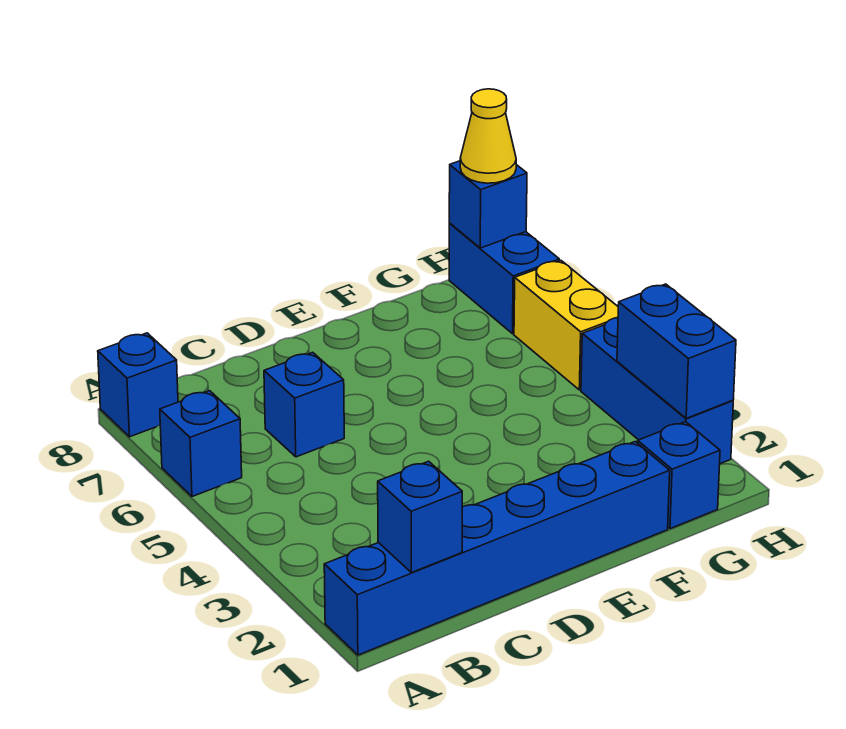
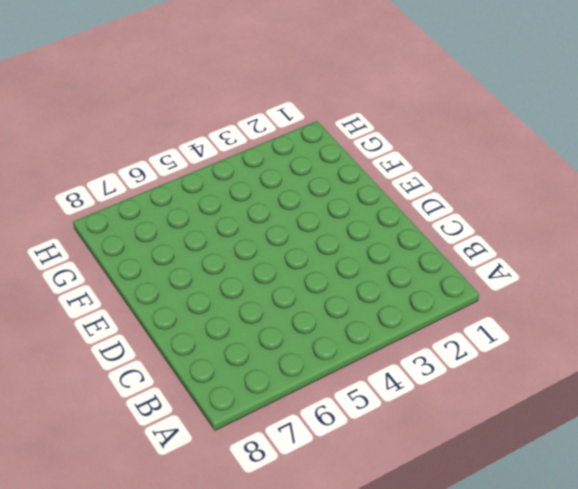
none -> blue 1x6 brick [324,442,670,655]
none -> blue 1x1 brick [160,391,242,496]
none -> blue 1x1 brick [98,333,178,437]

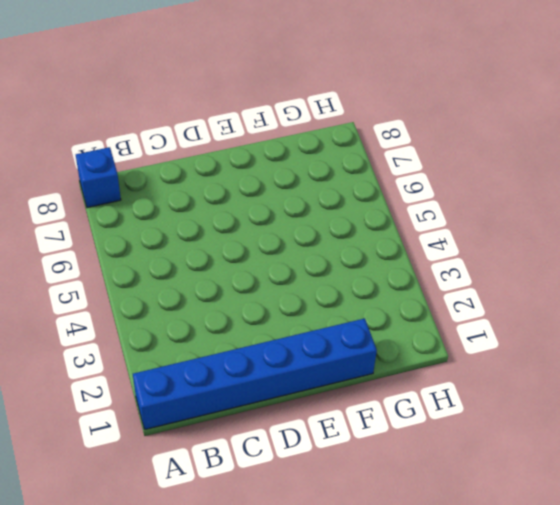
none -> blue 1x1 brick [160,391,242,496]
none -> blue 1x1 brick [264,352,344,457]
none -> blue 1x1 brick [638,422,720,529]

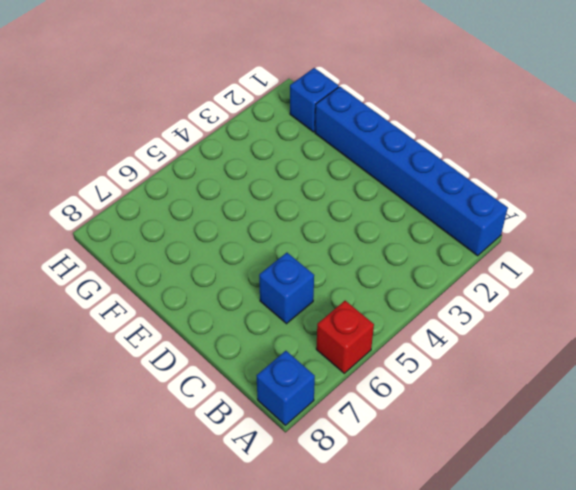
red 1x1 brick [316,301,374,373] -> blue 1x1 brick [160,391,242,496]
none -> blue 1x3 brick [581,318,733,464]
none -> yellow 1x2 brick [514,260,618,390]
none -> blue 1x2 brick [449,224,559,334]

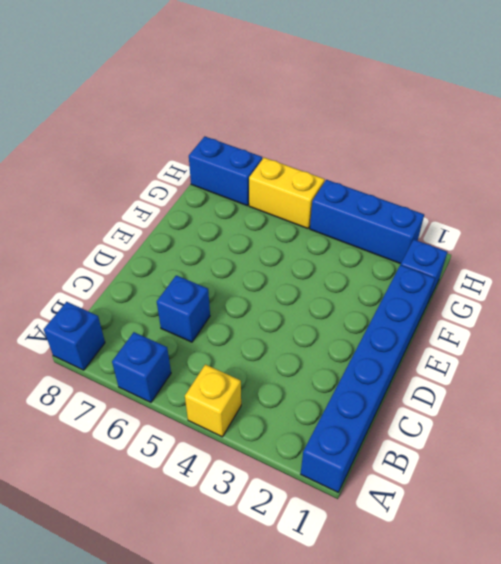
yellow 1x1 brick [185,364,241,437] -> none
none -> blue 1x1 brick [378,461,462,573]
none -> blue 1x2 brick [617,284,736,418]
none -> blue 1x1 brick [449,161,527,248]

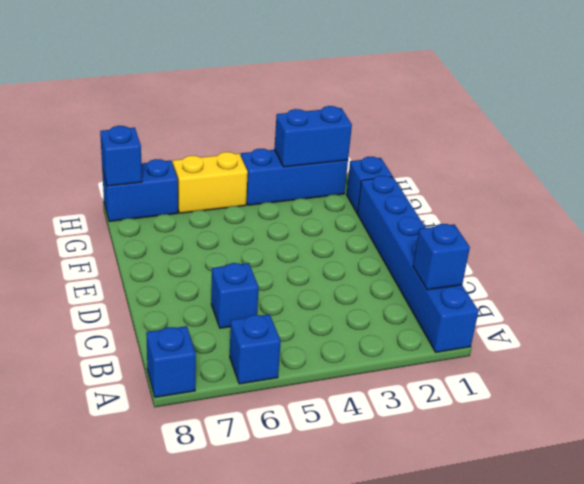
none -> yellow 1x1 cone [460,89,516,183]

